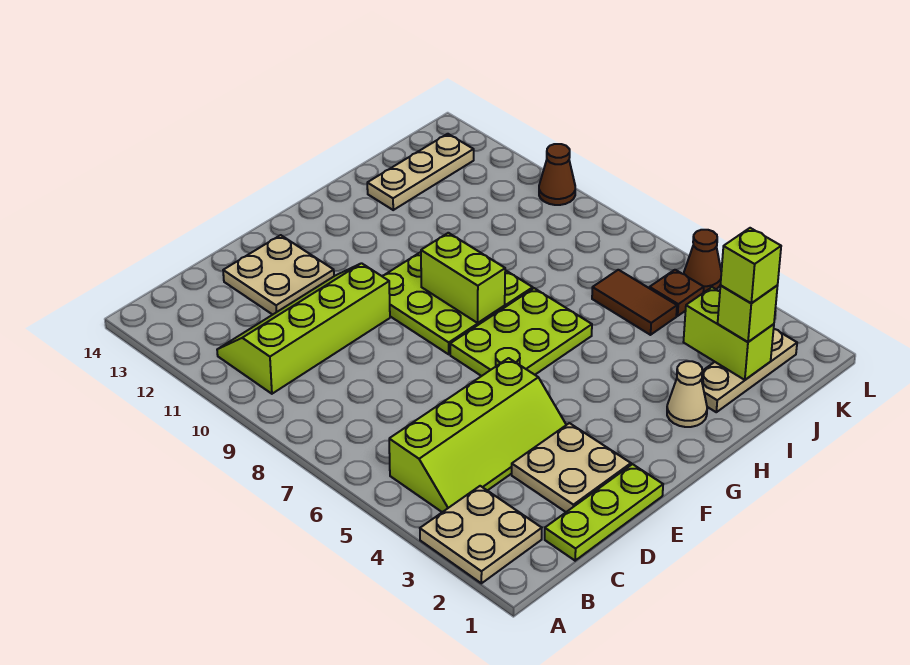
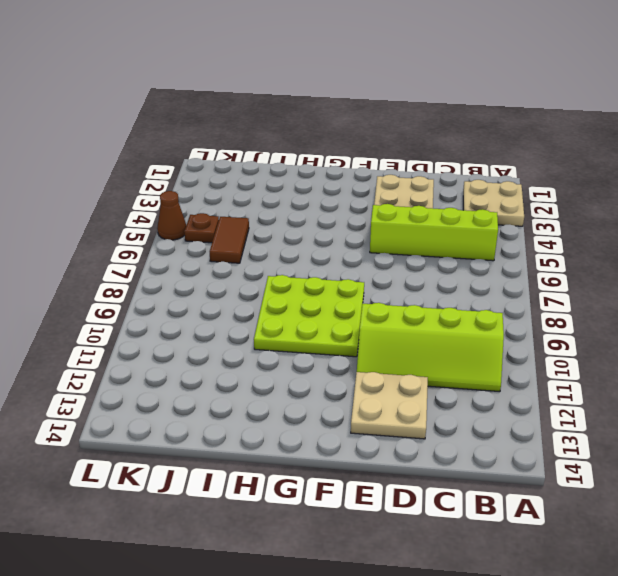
none -> lime 1x3 plate [545,464,663,561]
none -> lime 2x3 plate [450,288,592,376]
none -> tan 1x1 cone [667,361,707,427]

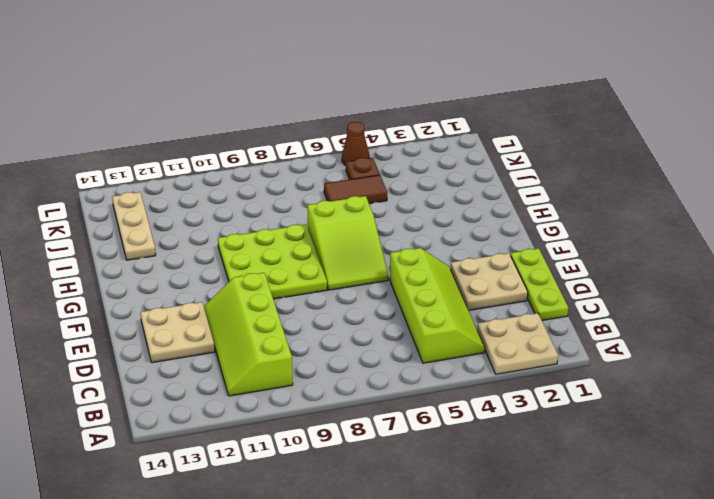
lime 2x3 slope [308,196,388,290] -> lime 2x3 plate [450,288,592,376]
none -> tan 1x1 cone [667,361,707,427]
none -> tan 1x3 plate [701,329,797,412]
none -> brown 1x1 cone [539,144,575,205]

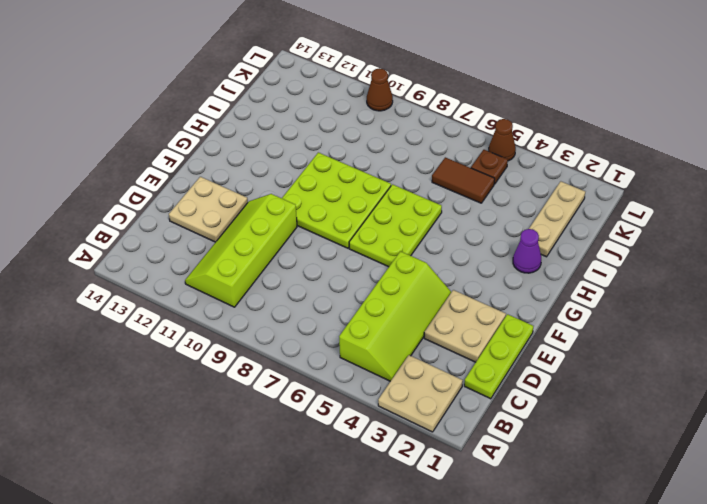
purple 1x1 cone [513,229,541,273] -> tan 1x1 cone [667,361,707,427]
none -> tan 1x3 plate [367,134,474,210]
none -> lime 1x2 brick [421,233,505,323]
none -> lime 1x2 brick [684,287,774,380]

